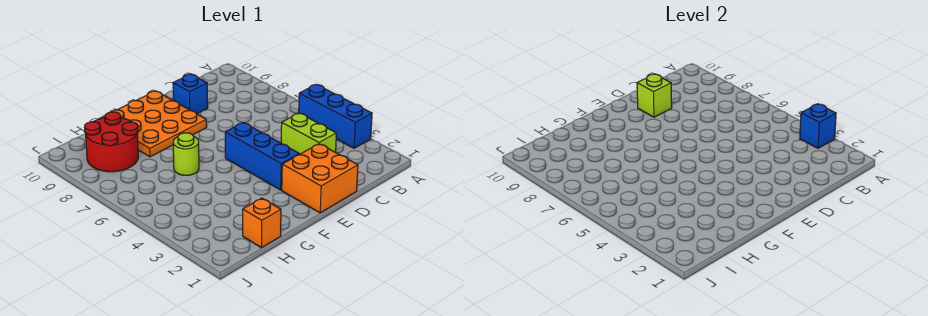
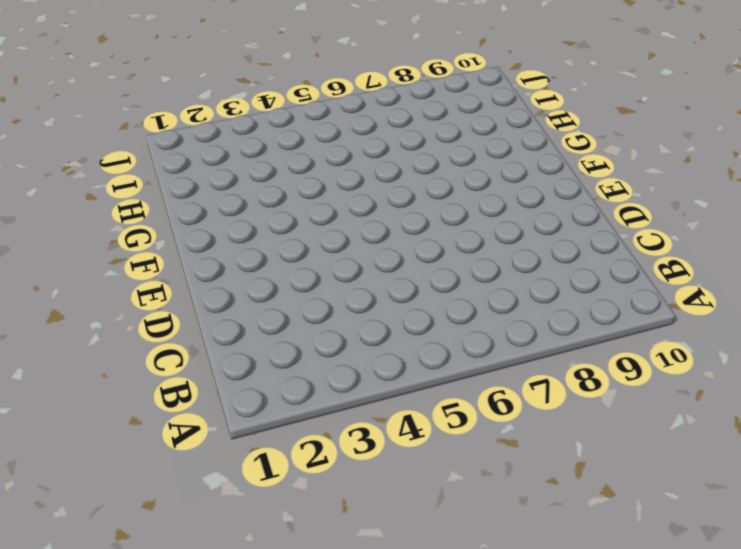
none -> blue 1x3 brick [299,85,372,148]
none -> lime 1x2 brick [281,113,336,154]

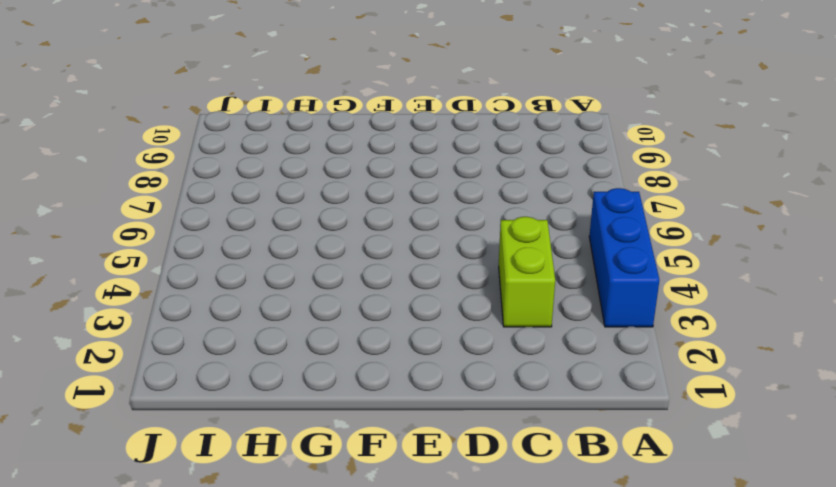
none -> orange 2x2 brick [282,144,358,213]
none -> blue 1x1 brick [173,74,208,114]

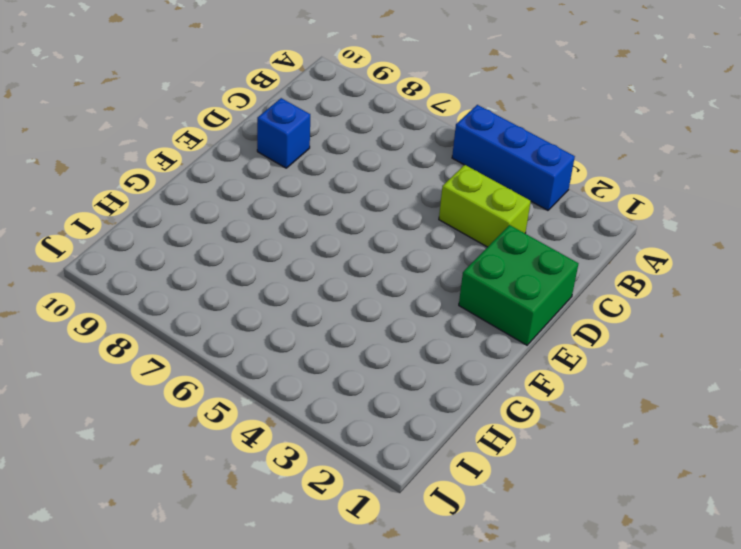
green 2x2 brick [459,225,578,345] -> orange 2x2 brick [282,144,358,213]
none -> blue 1x3 brick [225,123,299,190]
none -> orange 3x3 plate [100,91,207,157]

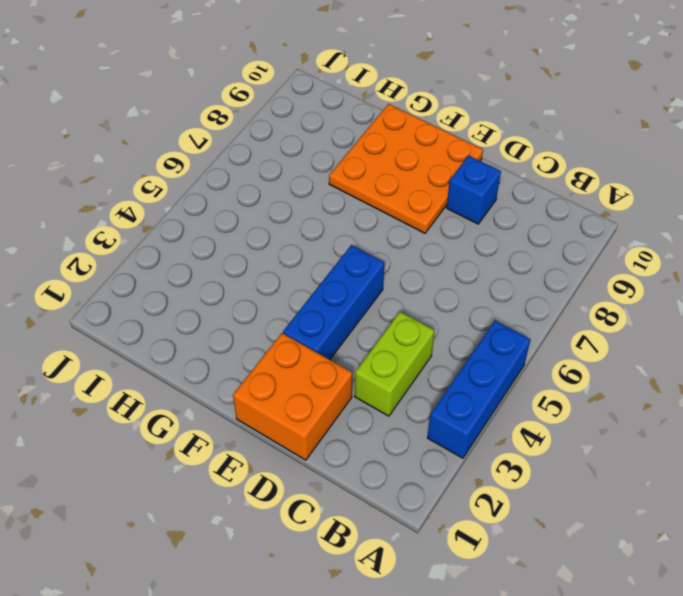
none -> lime 1x1 round brick [173,133,199,175]
none -> orange 1x1 brick [243,198,281,248]

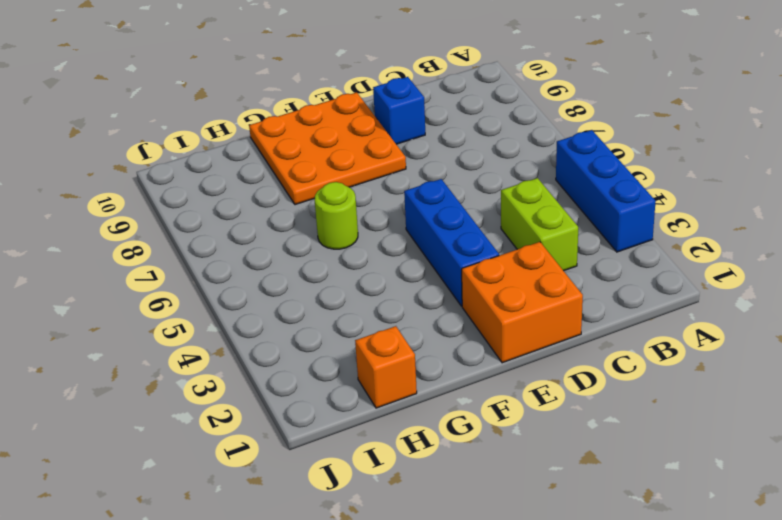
none -> red 2x2 round brick [85,112,138,172]
none -> blue 1x1 brick [800,104,836,148]

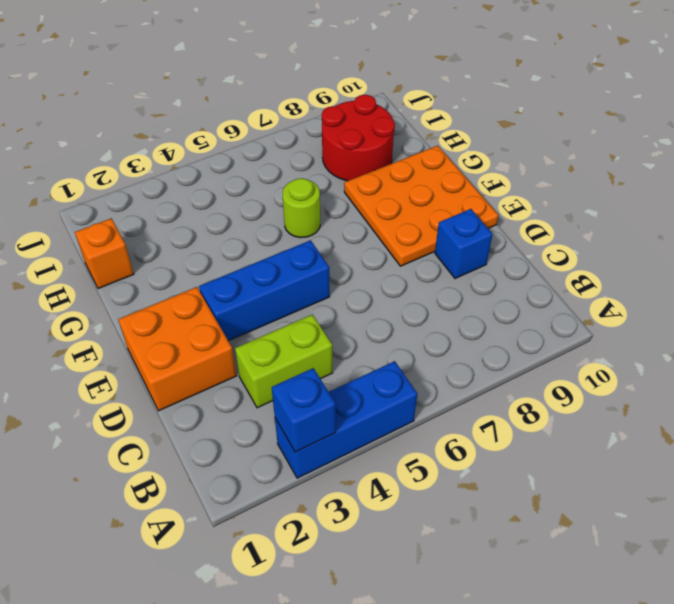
none -> lime 1x1 brick [637,74,672,117]

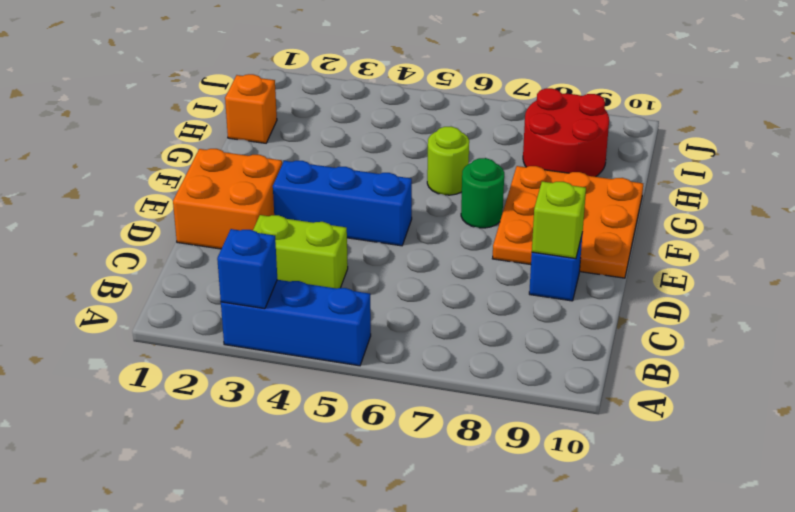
green 1x1 round brick [461,158,504,228] -> none

